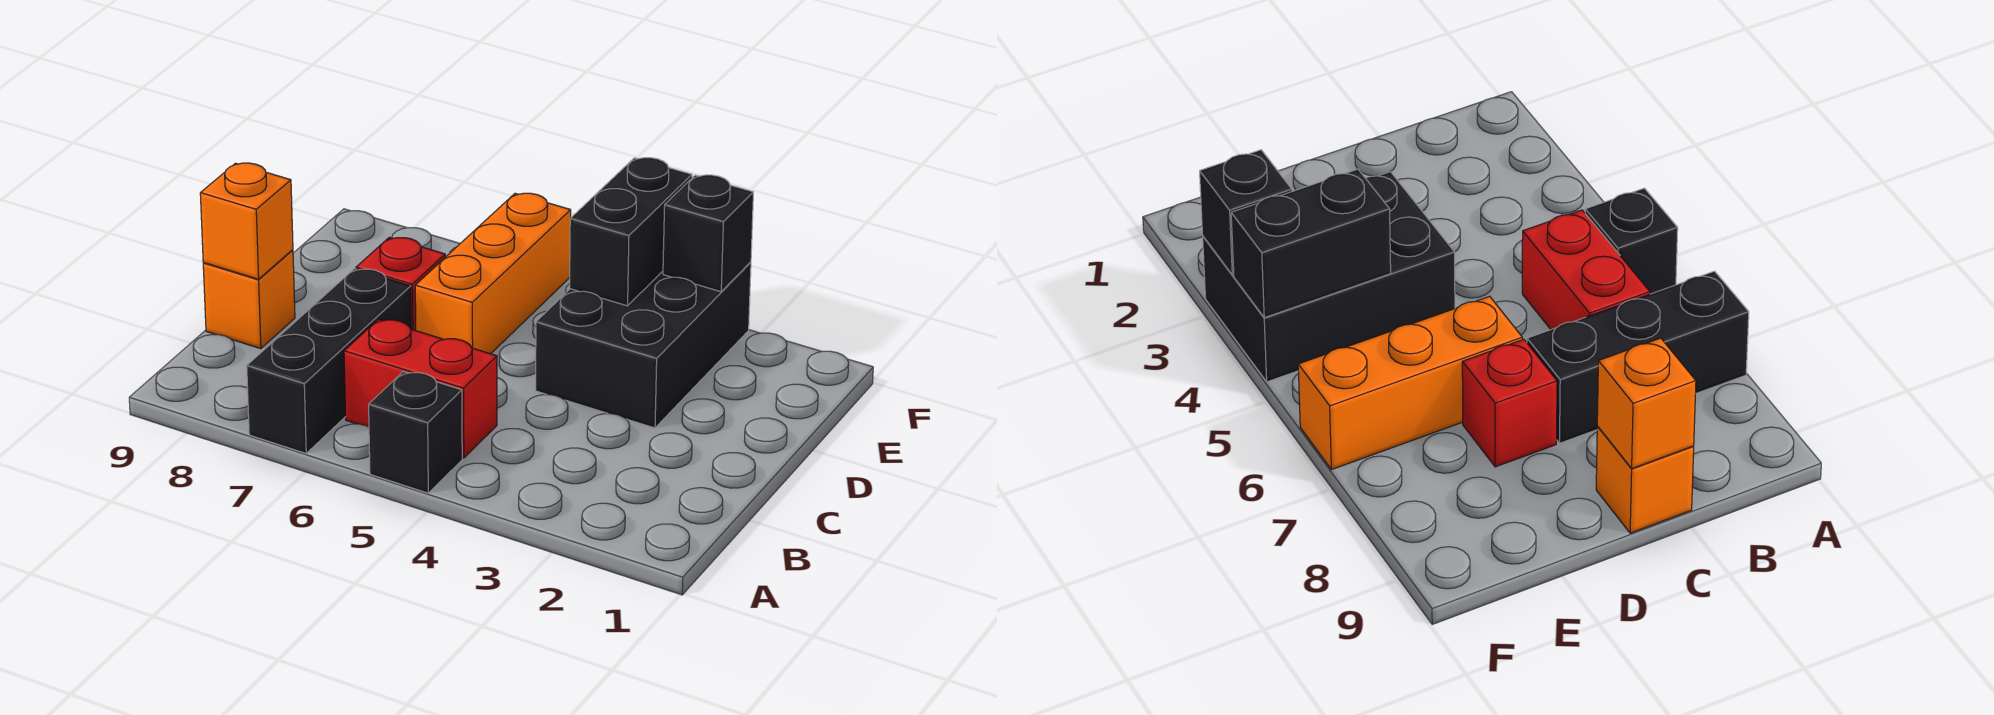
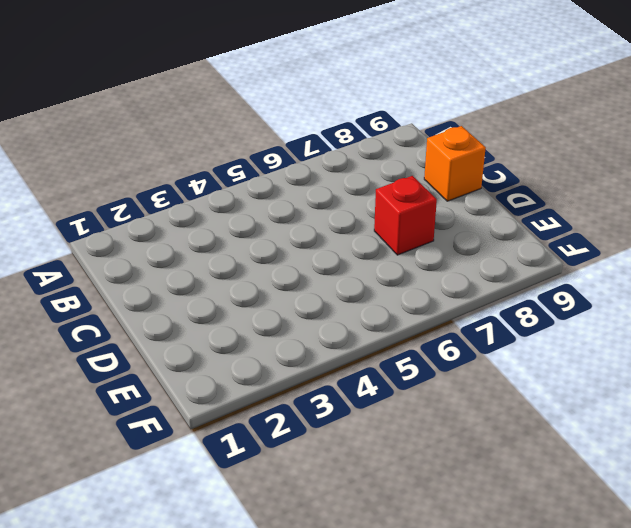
none -> black 1x1 brick [369,372,462,493]
none -> black 1x3 brick [247,269,411,453]

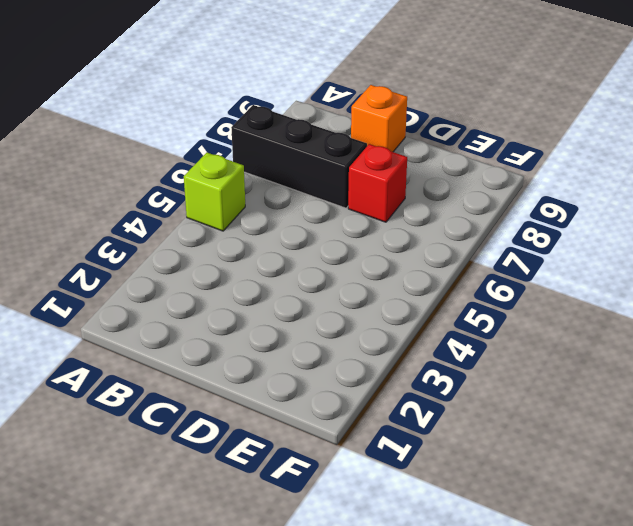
lime 1x1 brick [184,153,245,231] -> black 1x1 brick [369,372,462,493]
none -> red 1x2 brick [344,319,497,458]
none -> black 2x3 brick [536,262,751,428]

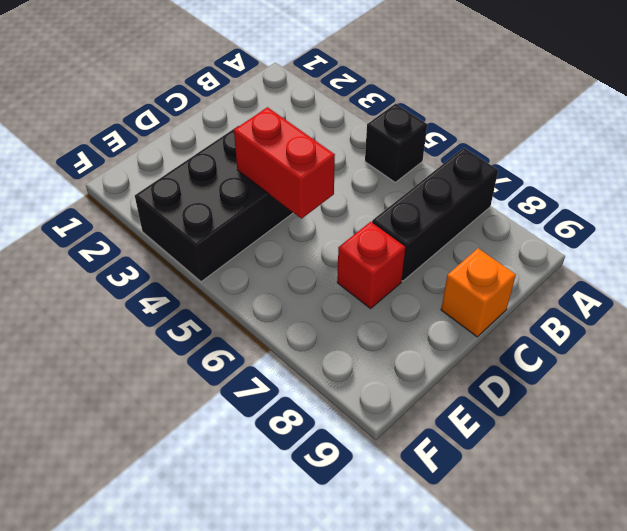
red 1x2 brick [234,107,335,219] -> red 1x2 brick moved to [344,319,497,458]
none -> orange 1x3 brick [415,193,571,354]
none -> orange 1x1 brick [200,163,293,279]

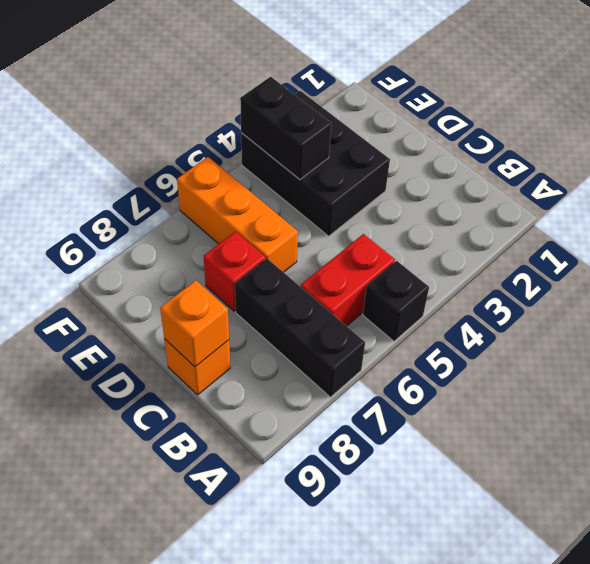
none -> black 1x1 brick [663,175,753,292]

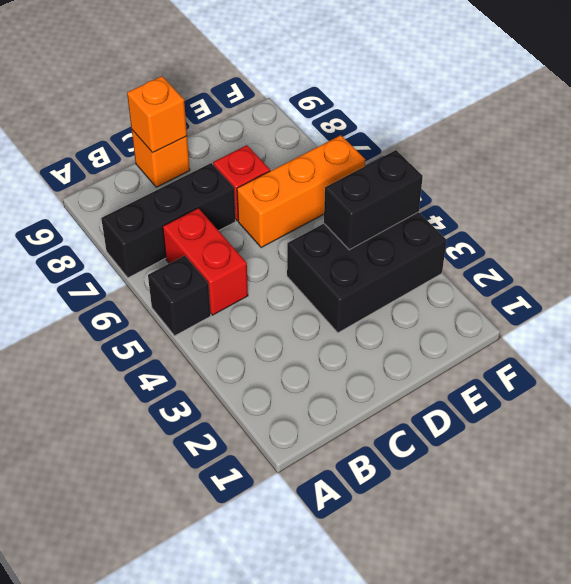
none -> black 1x1 brick [663,175,753,292]

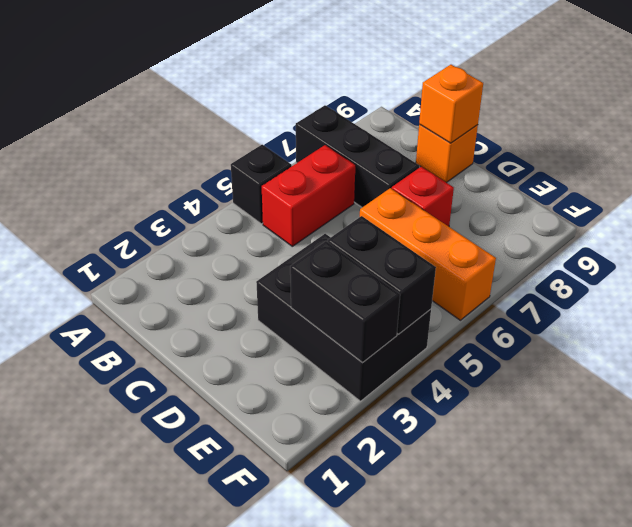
black 1x2 brick [290,241,400,363] -> black 1x1 brick [663,175,753,292]

